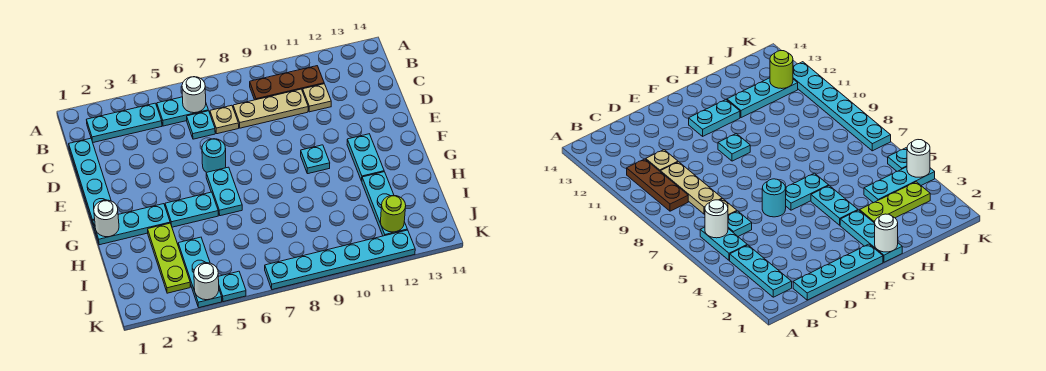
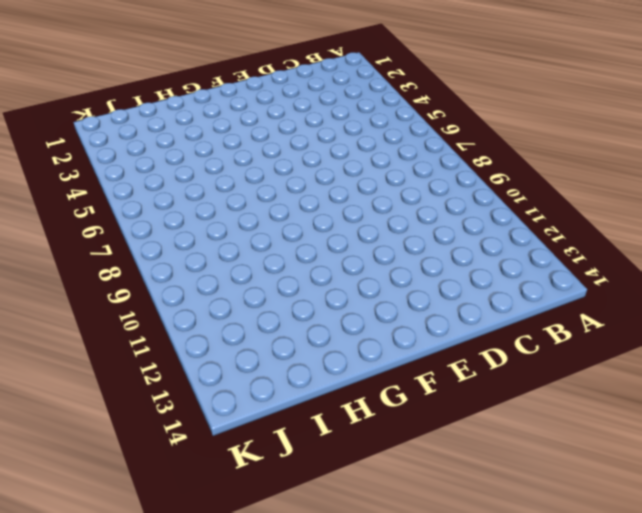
none -> cyan 1x3 plate [86,103,162,142]
none -> cyan 1x2 plate [157,97,208,126]
none -> brown 1x3 plate [250,66,324,100]

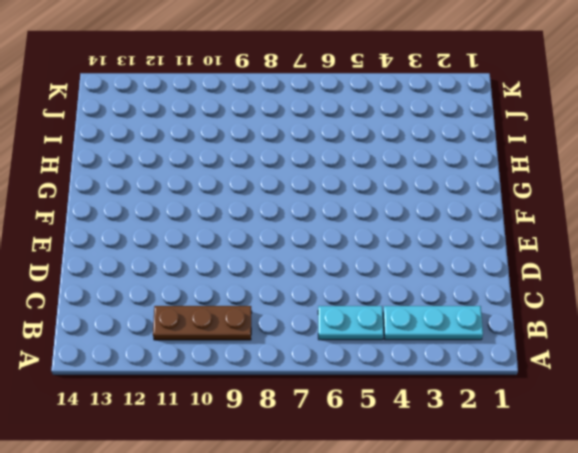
none -> cyan 1x4 plate [69,138,111,223]
none -> cyan 1x1 plate [187,111,215,139]
none -> tan 1x1 plate [210,105,239,134]

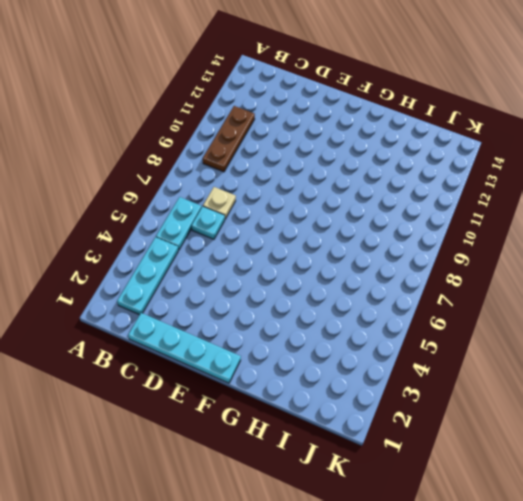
none -> tan 1x3 plate [233,89,308,128]
none -> tan 1x1 plate [303,84,331,112]
none -> cyan 1x1 round brick [202,139,226,172]

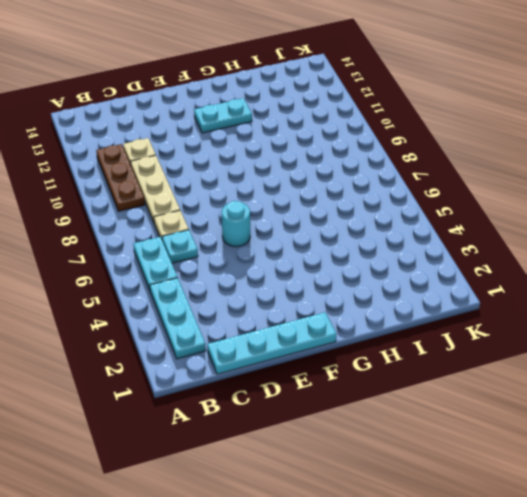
none -> cyan 1x2 plate [206,167,242,216]
none -> cyan 1x1 plate [301,145,330,174]
none -> cyan 1x3 plate [93,204,170,245]

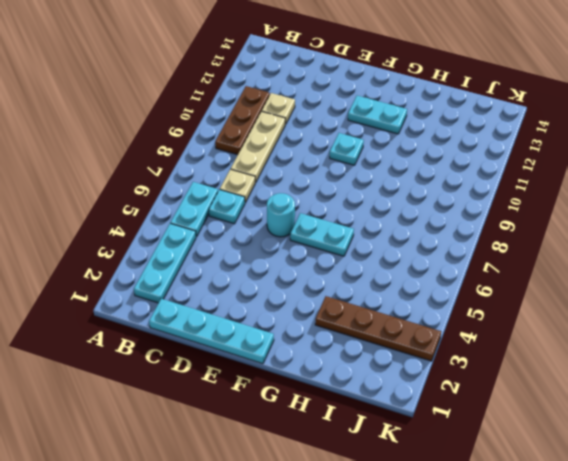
brown 1x4 plate [315,296,441,361] -> lime 1x3 plate [148,223,190,293]
none -> cyan 1x3 plate [93,204,170,245]
none -> cyan 1x2 plate [165,192,218,227]
none -> cyan 1x3 plate [362,172,407,236]

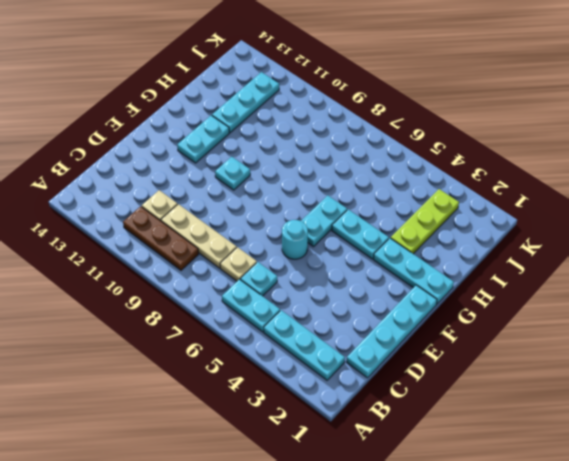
none -> cyan 1x3 plate [178,237,222,308]
none -> cyan 1x1 plate [218,271,246,302]
none -> cyan 1x6 plate [265,230,415,290]

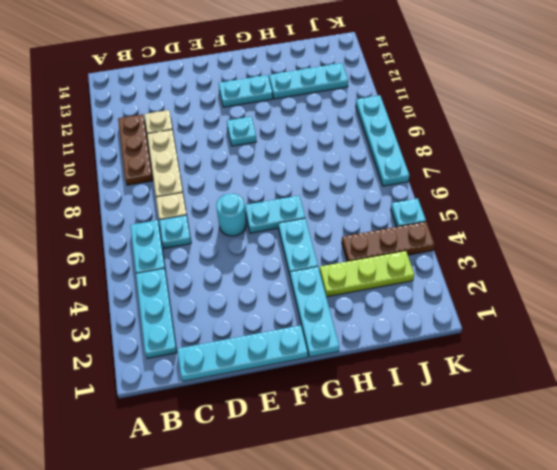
brown 1x3 plate [342,222,435,261] -> cyan 1x3 plate [178,237,222,308]
cyan 1x4 plate [356,95,409,186] -> cyan 1x6 plate [265,230,415,290]
none -> white 1x1 round brick [182,77,206,113]
none -> white 1x1 round brick [94,200,119,237]
none -> lime 1x1 round brick [381,195,406,232]

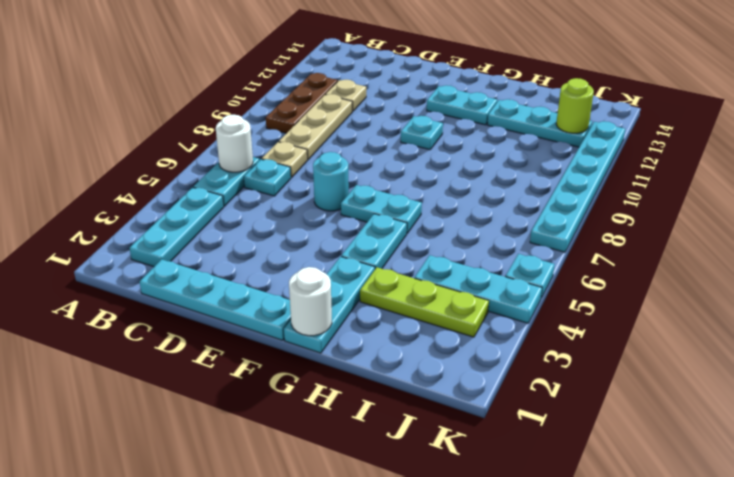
none -> white 1x1 round brick [194,263,219,300]

